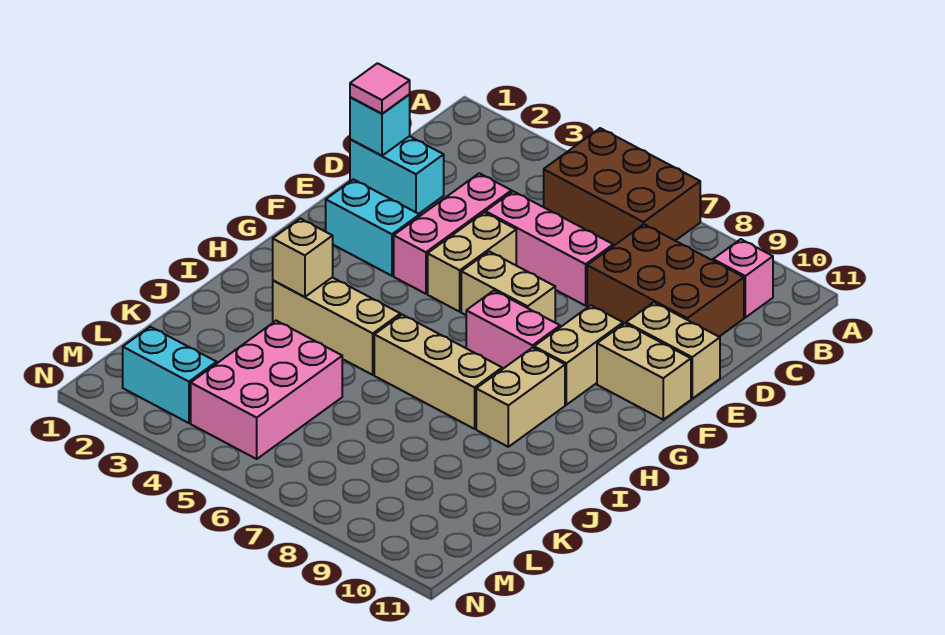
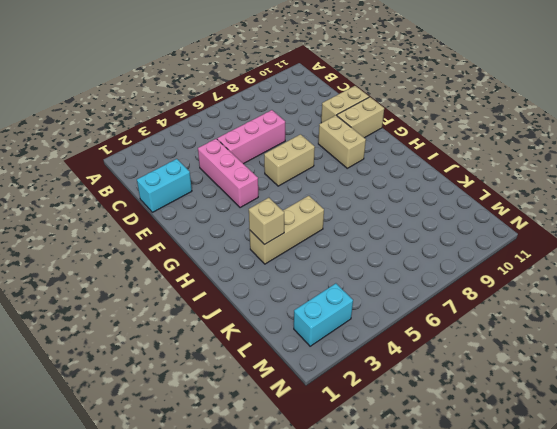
none -> brown 2x3 brick [544,128,700,246]
none -> pink 1x1 brick [713,239,773,317]
none -> brown 2x3 brick [587,224,744,337]

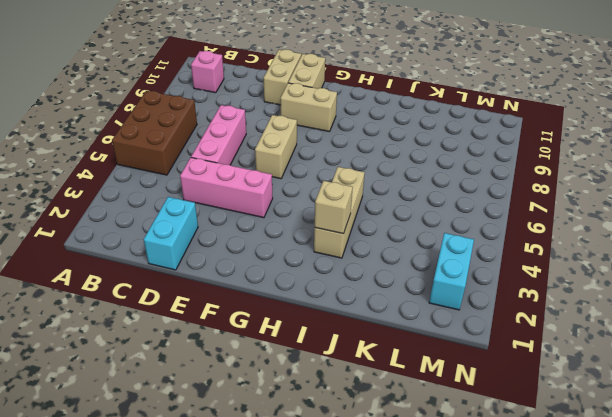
none -> brown 2x3 brick [587,224,744,337]
none -> tan 1x2 brick [428,212,516,312]
none -> cyan 1x2 brick [326,179,420,276]

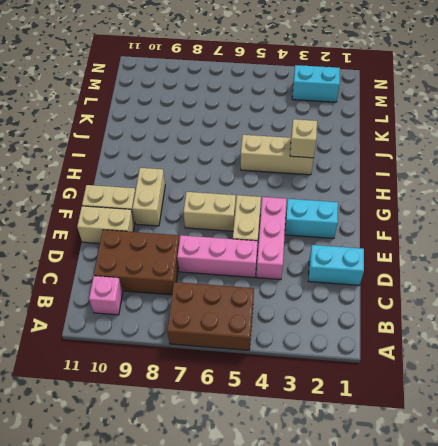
none -> pink 1x2 brick [466,291,560,369]
none -> tan 1x2 brick [476,348,565,447]
none -> tan 1x3 brick [374,315,502,429]

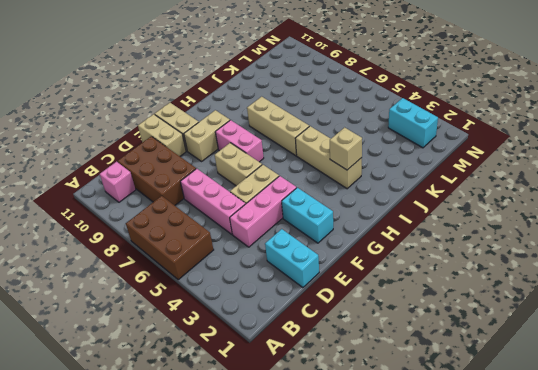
none -> tan 1x2 brick [476,348,565,447]
none -> pink 2x3 brick [191,321,342,459]
none -> cyan 1x1 brick [350,94,410,156]

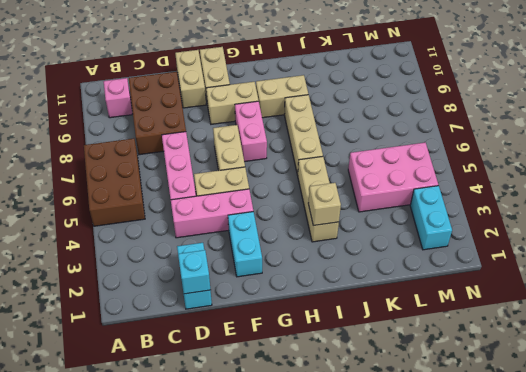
none -> pink 1x1 tile [350,63,410,114]

